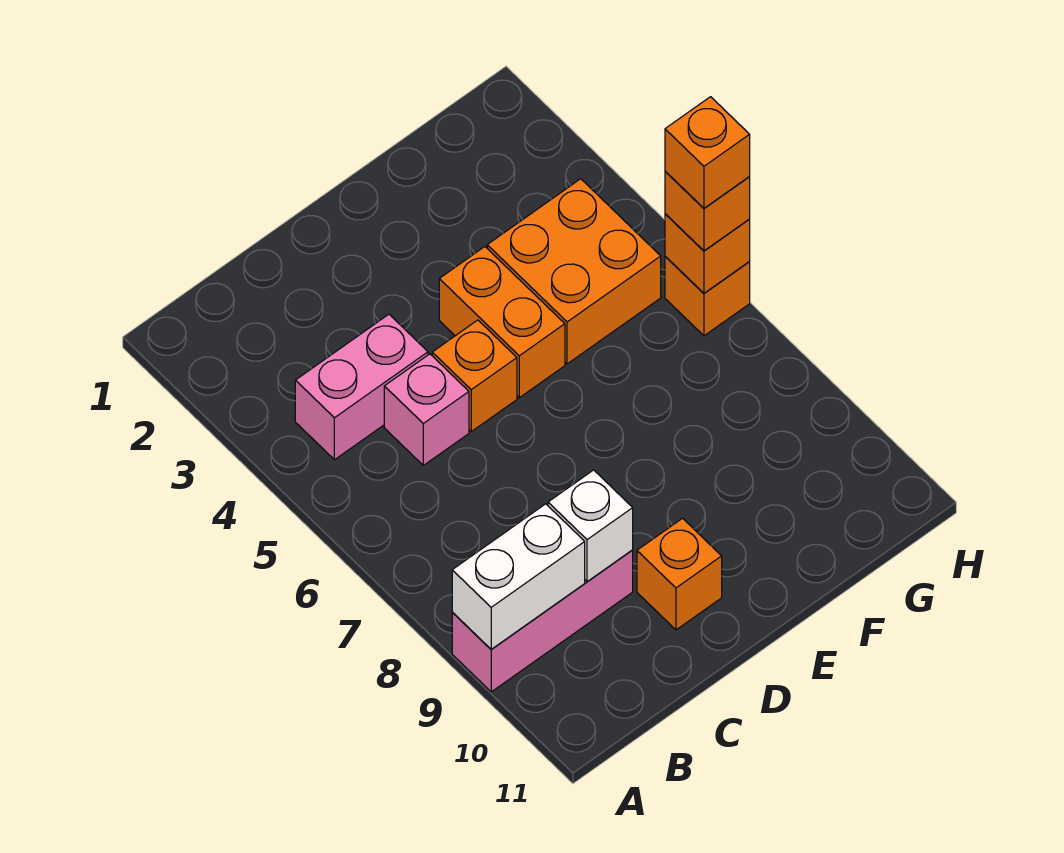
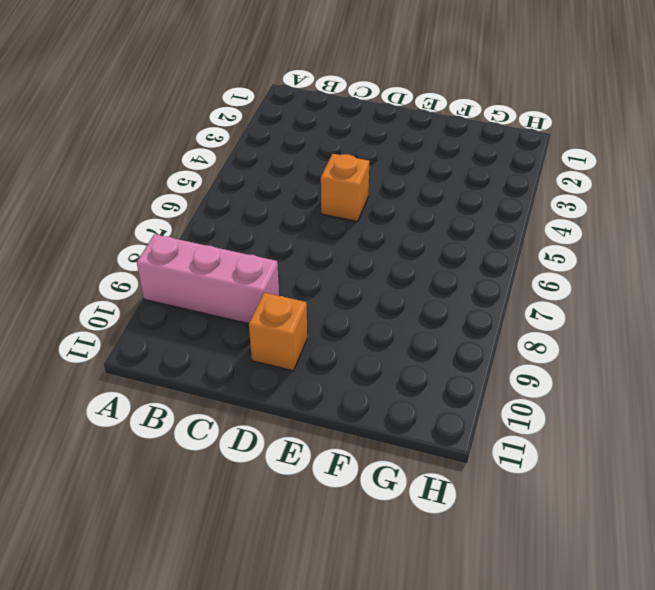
none -> pink 1x2 brick [295,314,428,460]
none -> pink 1x1 brick [384,354,469,465]
none -> orange 1x2 brick [439,247,565,398]

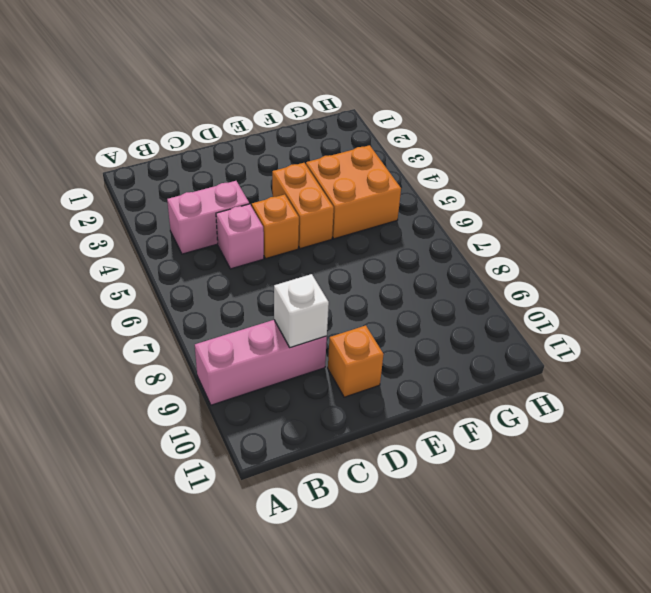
none -> orange 1x1 brick [665,256,750,336]
none -> white 1x2 brick [452,504,585,649]
none -> orange 1x1 brick [665,214,750,293]

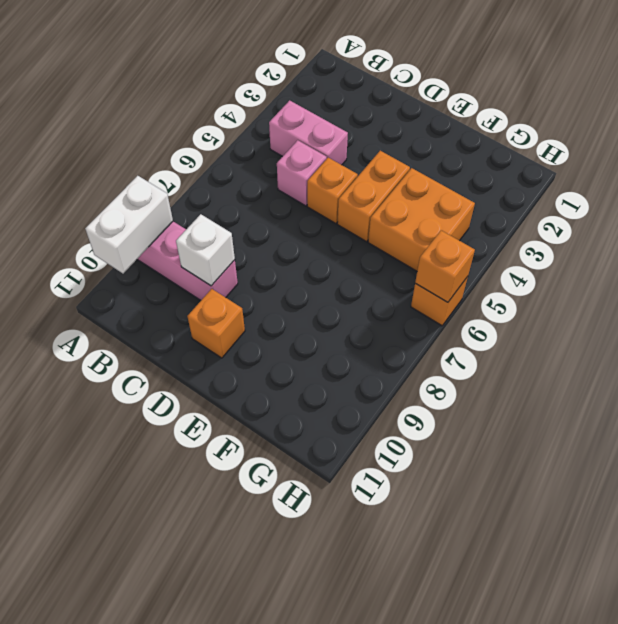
white 1x2 brick [85,176,173,273] -> white 1x2 brick turned to [452,504,585,649]
none -> orange 1x1 brick [665,171,750,251]
none -> orange 1x1 brick [665,97,750,208]

